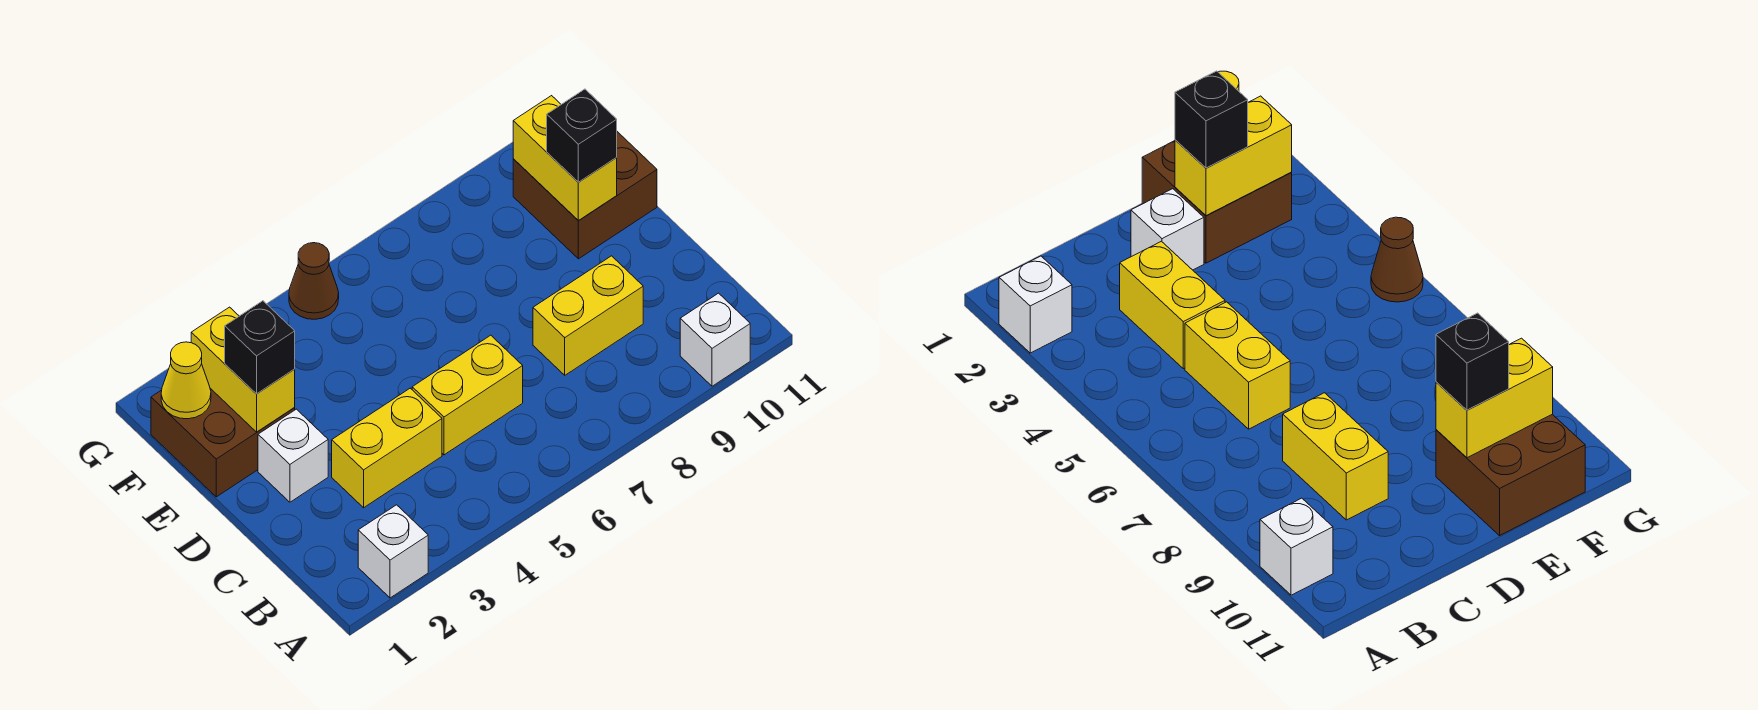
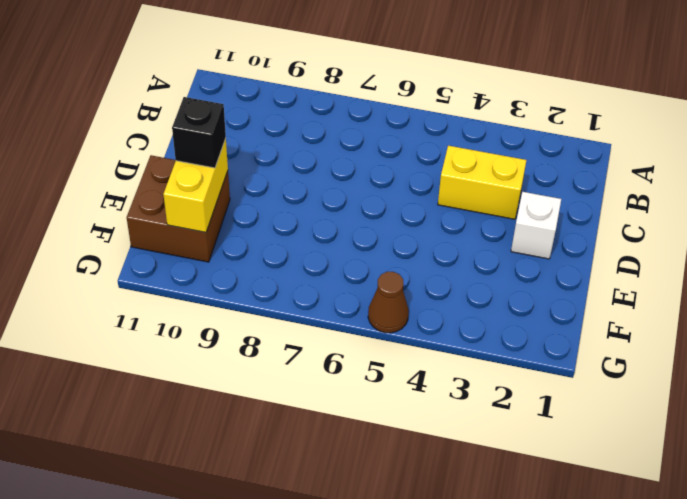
none -> white 1x1 brick [358,505,428,598]
none -> white 1x1 brick [680,293,750,386]
none -> yellow 1x2 brick [412,335,523,455]

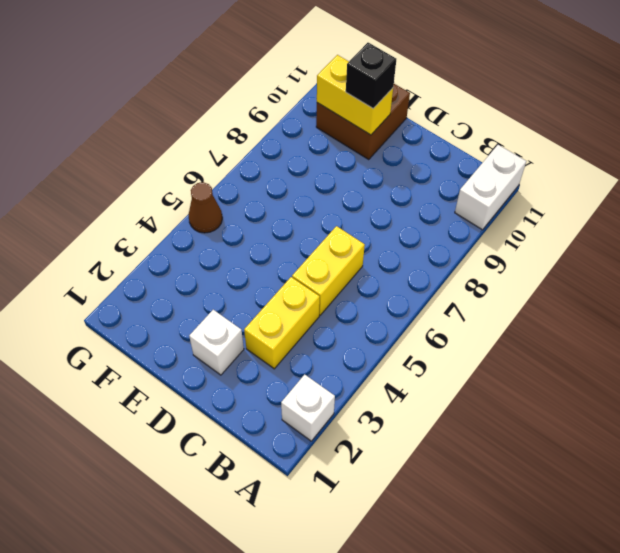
white 1x2 brick [455,145,526,230] -> white 1x1 brick [680,293,750,386]
none -> yellow 1x2 brick [533,256,643,375]
none -> brown 2x2 brick [151,388,295,497]
none -> yellow 1x2 brick [191,307,295,432]

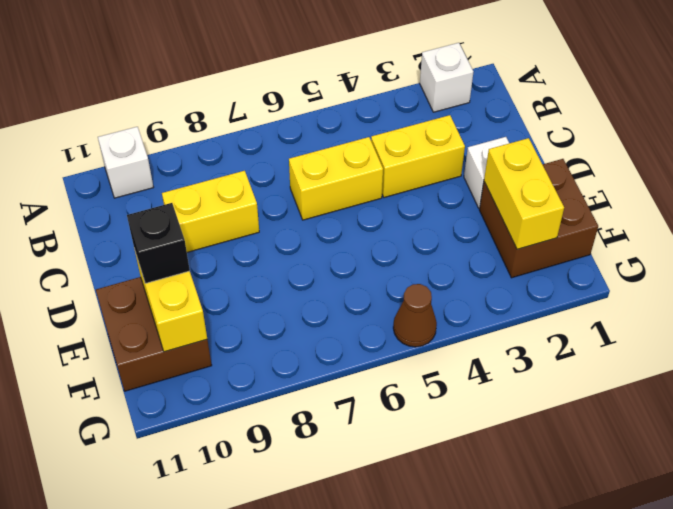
none -> yellow 1x1 cone [161,342,211,419]
none -> black 1x1 brick [225,301,295,394]

